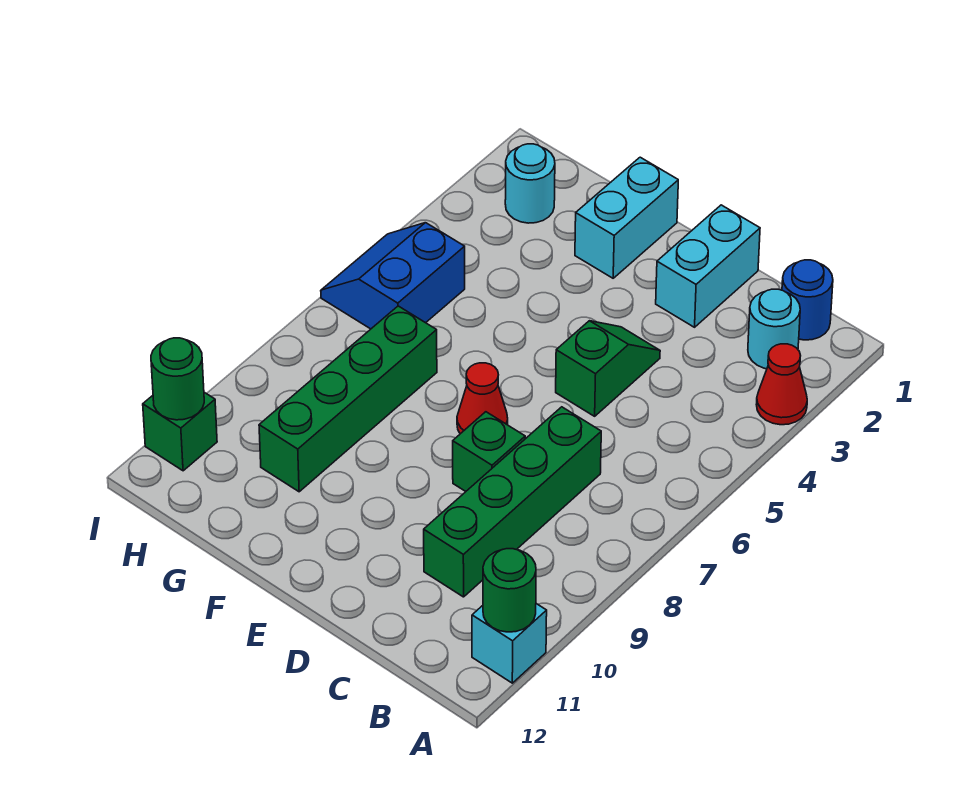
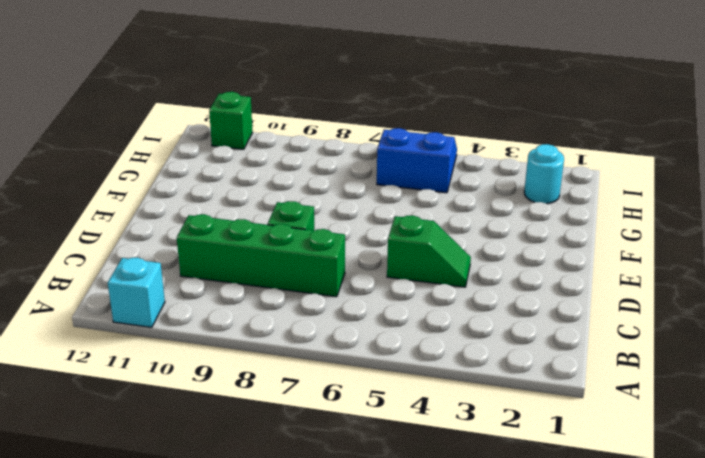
none -> red 1x1 cone [756,344,807,425]
none -> blue 1x1 round brick [782,260,833,340]
none -> cyan 1x1 round brick [748,289,800,369]

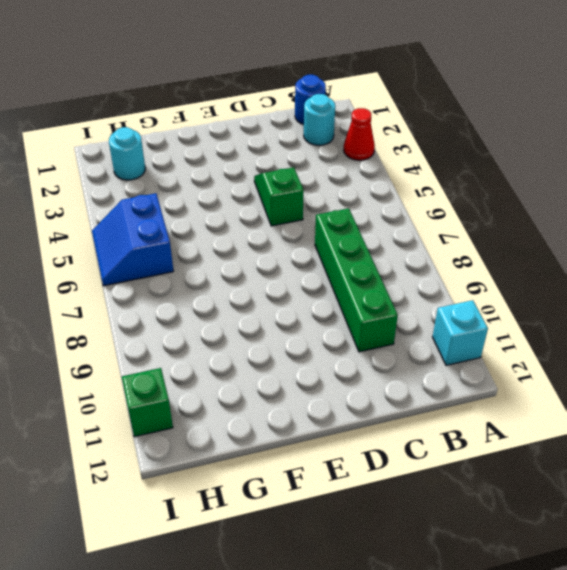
none -> cyan 1x2 brick [656,205,760,327]
none -> green 1x1 brick [453,412,525,491]
none -> red 1x1 cone [457,363,508,434]

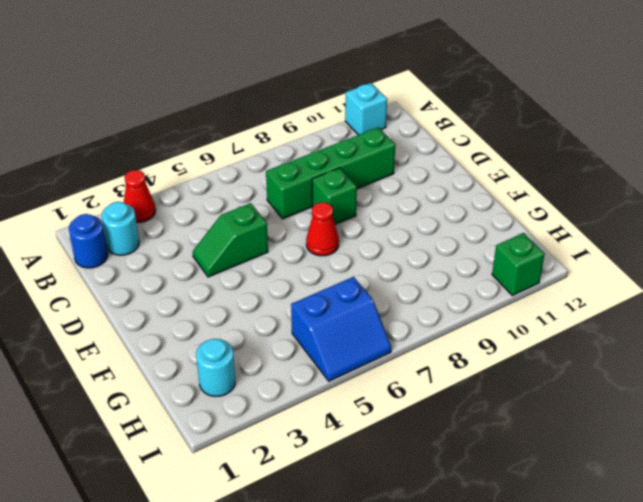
none -> cyan 1x2 brick [656,205,760,327]
none -> cyan 1x2 brick [575,157,678,278]
none -> green 1x4 brick [259,306,437,492]

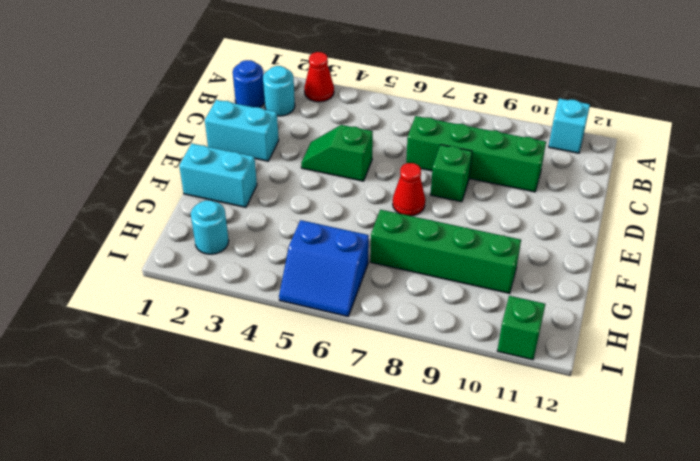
none -> green 1x1 round brick [483,549,536,632]
none -> green 1x1 round brick [151,338,204,420]

